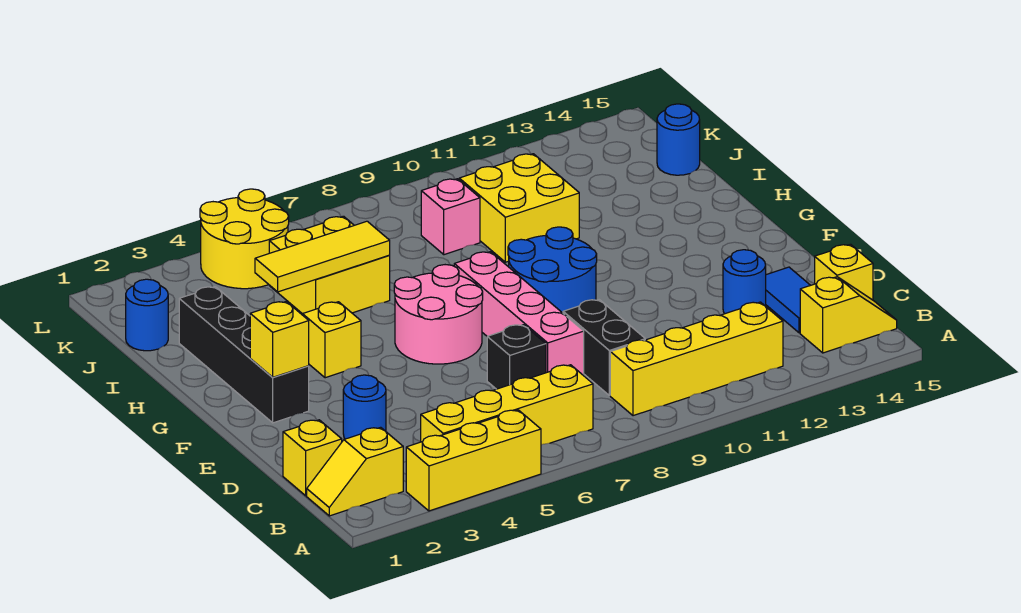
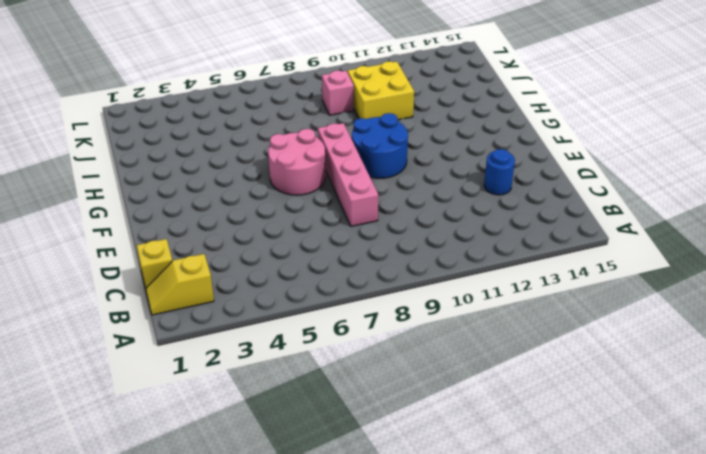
none -> yellow 1x3 brick [406,410,541,511]
none -> yellow 1x4 brick [421,365,593,445]
none -> yellow 1x4 brick [610,302,783,416]

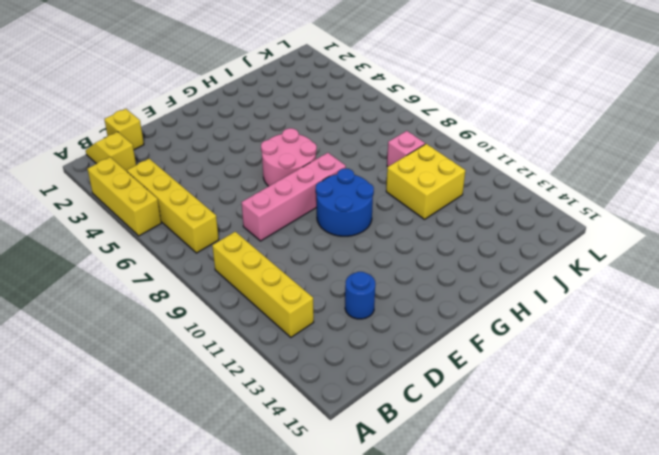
none -> yellow 1x2 slope [800,277,897,353]
none -> black 1x2 brick [563,300,645,395]
none -> blue 1x2 tile [766,267,810,333]

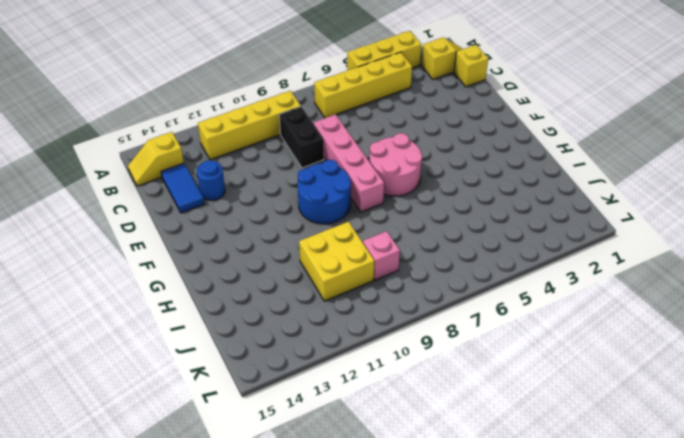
none -> yellow 1x1 brick [815,244,873,300]
none -> blue 1x1 round brick [343,375,386,439]
none -> black 1x1 brick [487,325,546,389]

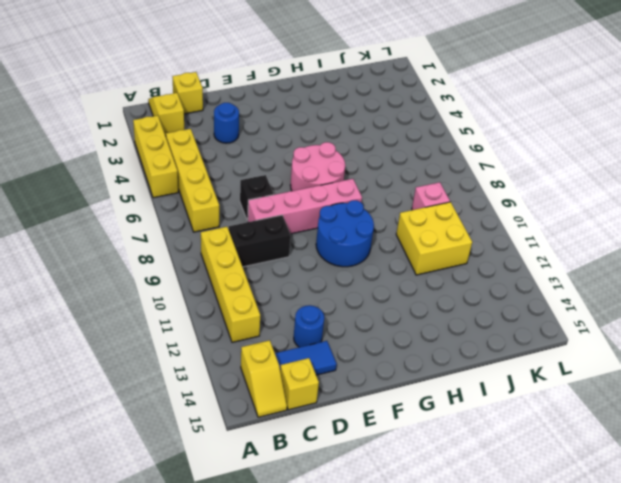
none -> black 1x4 brick [179,287,309,423]
none -> yellow 1x1 brick [302,302,361,378]
none -> yellow 2x2 brick [269,216,390,314]

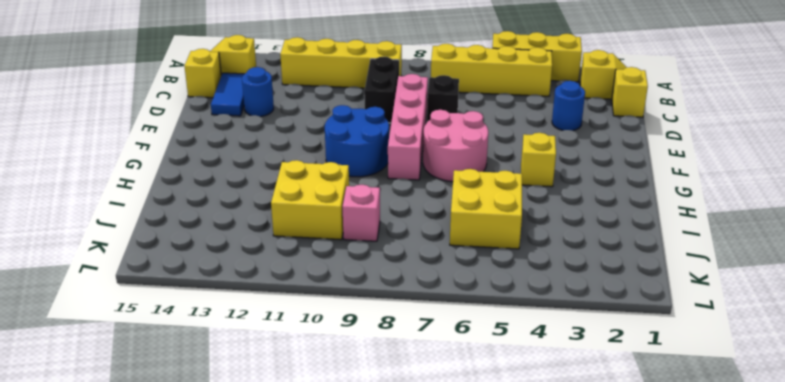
none -> black 1x4 brick [179,287,309,423]
none -> blue 1x1 round brick [126,279,168,351]
none -> blue 1x1 round brick [657,104,700,175]

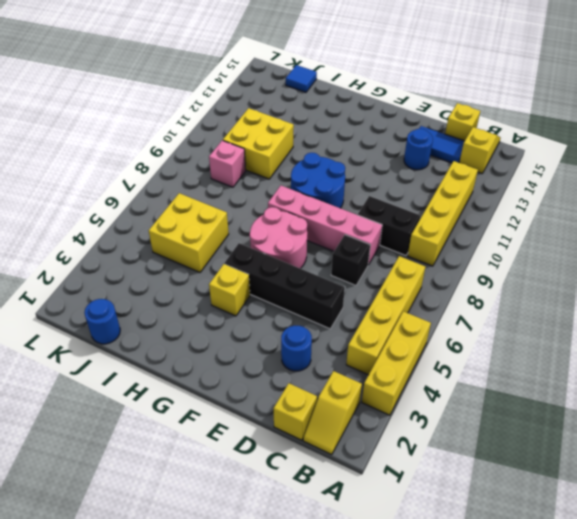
black 1x4 brick [225,243,345,329] -> black 1x4 brick moved to [179,287,309,423]
blue 1x1 tile [286,65,317,92] -> blue 1x1 round brick [657,104,700,175]
none -> yellow 2x2 round brick [200,189,289,289]
none -> yellow 1x1 brick [250,302,309,377]
none -> yellow 1x3 tile [255,221,390,292]

